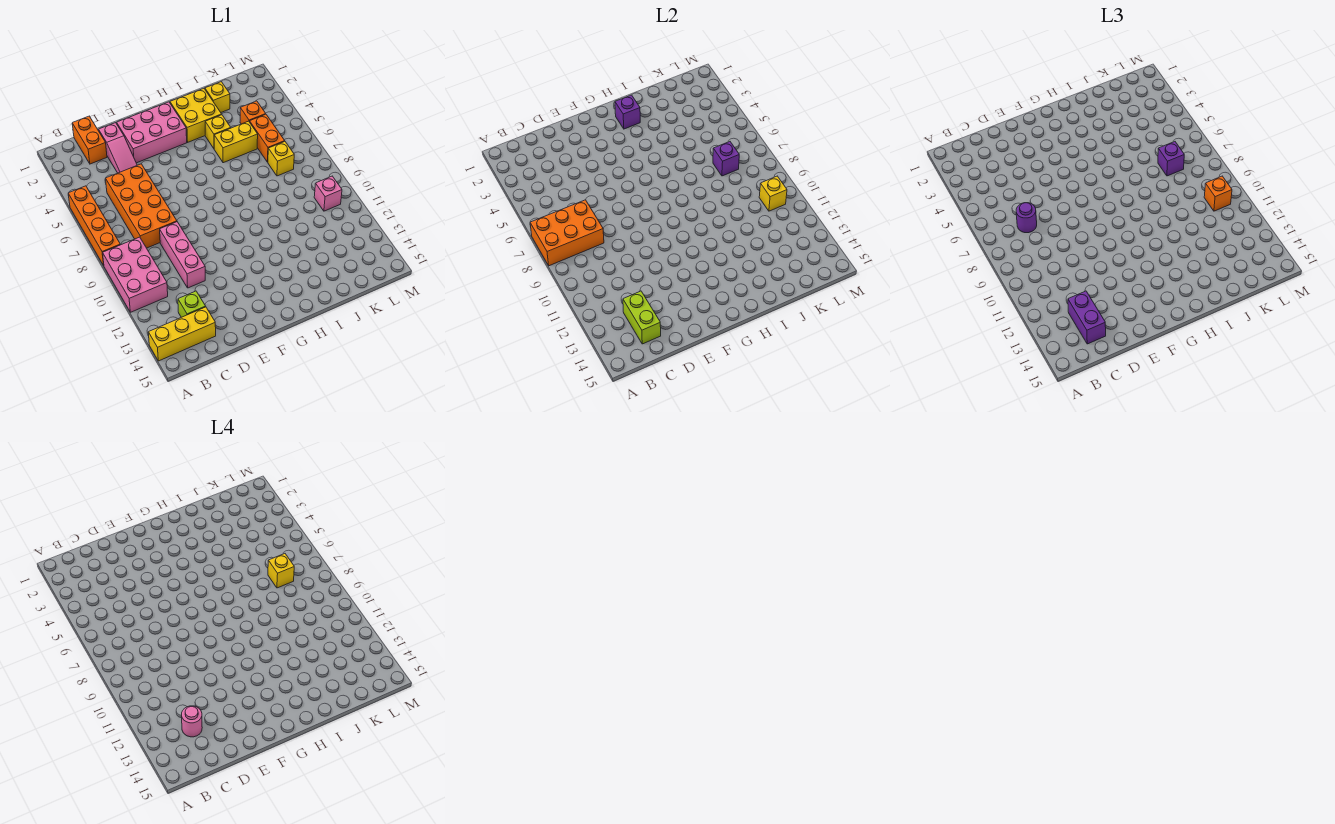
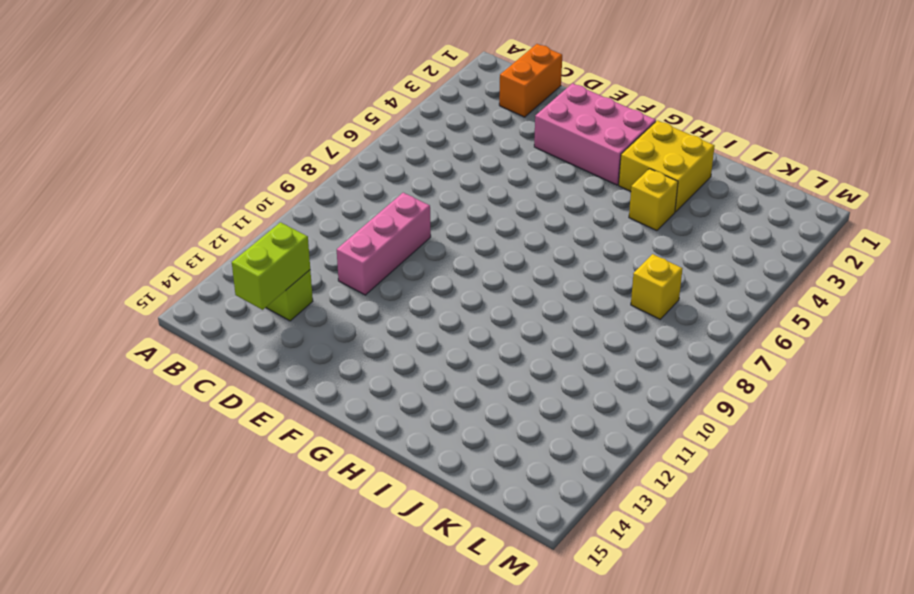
none -> orange 1x4 brick [68,186,120,265]
none -> pink 2x3 brick [103,237,168,312]
none -> yellow 1x3 brick [148,307,216,361]

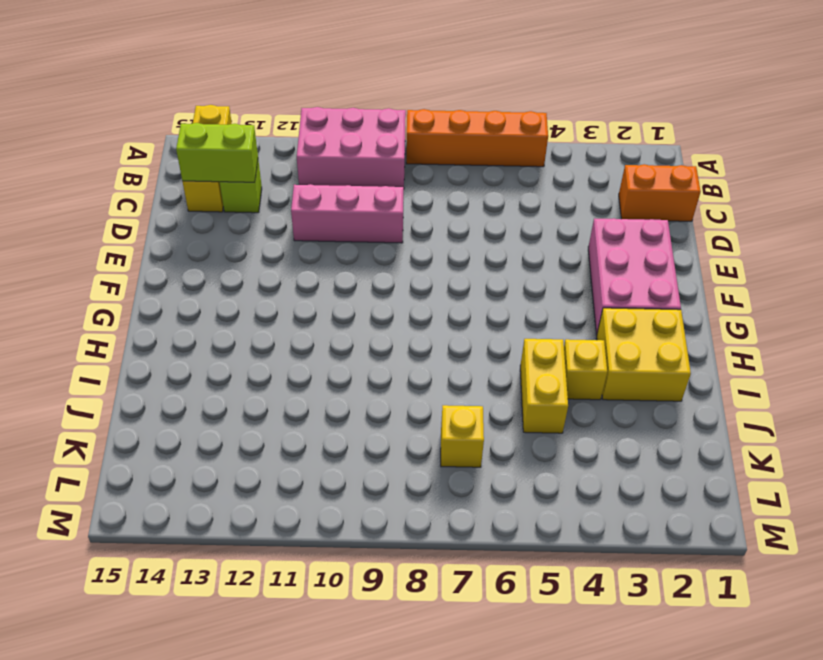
none -> orange 2x4 brick [106,164,177,248]
none -> pink 1x3 slope [98,123,137,173]
none -> yellow 1x1 brick [205,82,230,112]

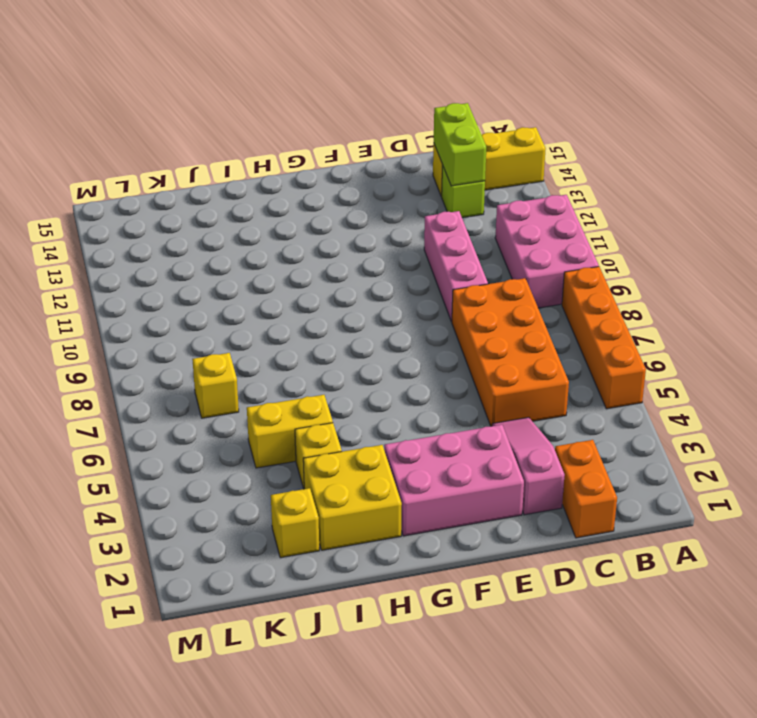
none -> orange 1x1 brick [240,101,266,124]
none -> orange 1x2 brick [250,114,285,162]
none -> pink 1x1 brick [314,176,342,211]

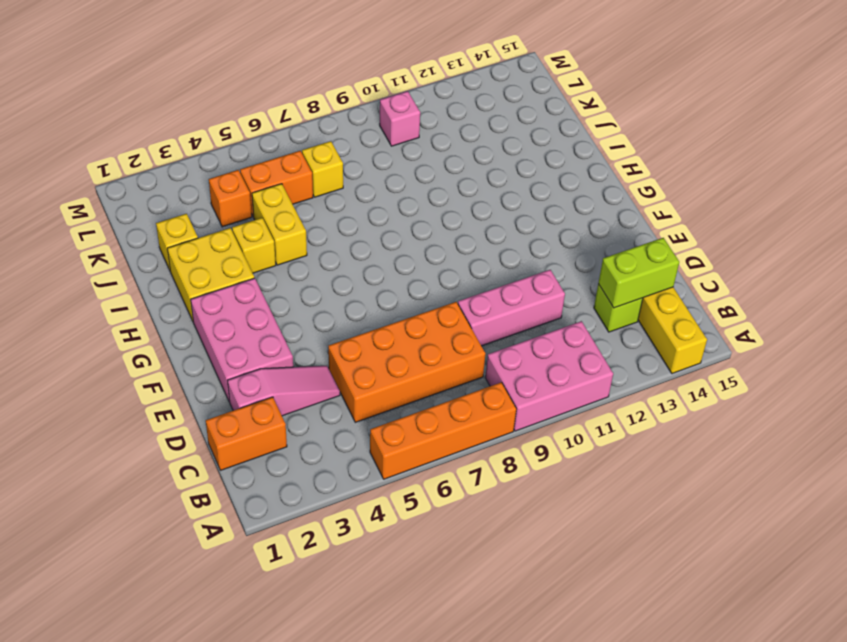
none -> orange 2x3 brick [530,200,604,266]
none -> purple 1x1 brick [615,95,640,129]
none -> purple 1x1 brick [713,142,739,176]

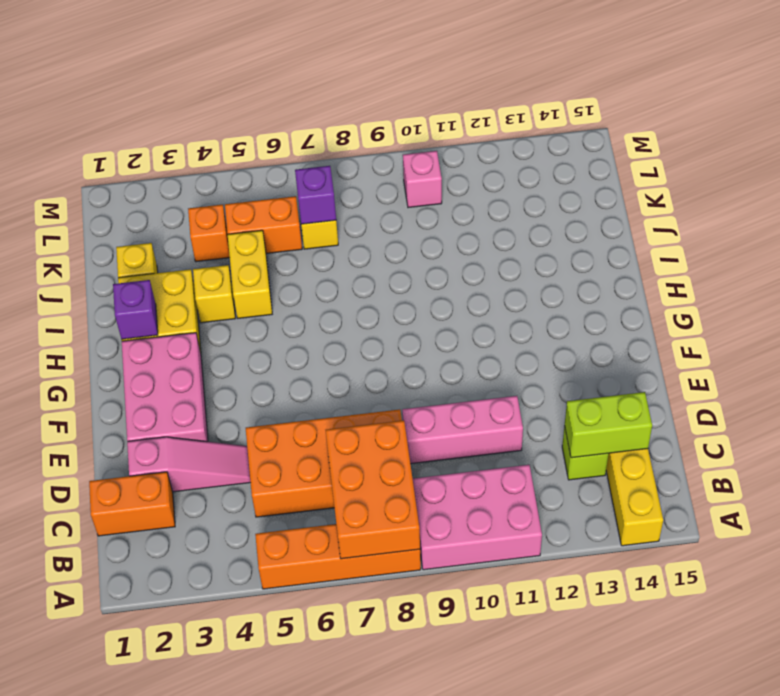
none -> yellow 1x1 brick [759,176,787,211]
none -> purple 1x1 round brick [1016,203,1037,233]
none -> purple 1x2 brick [1068,291,1106,344]

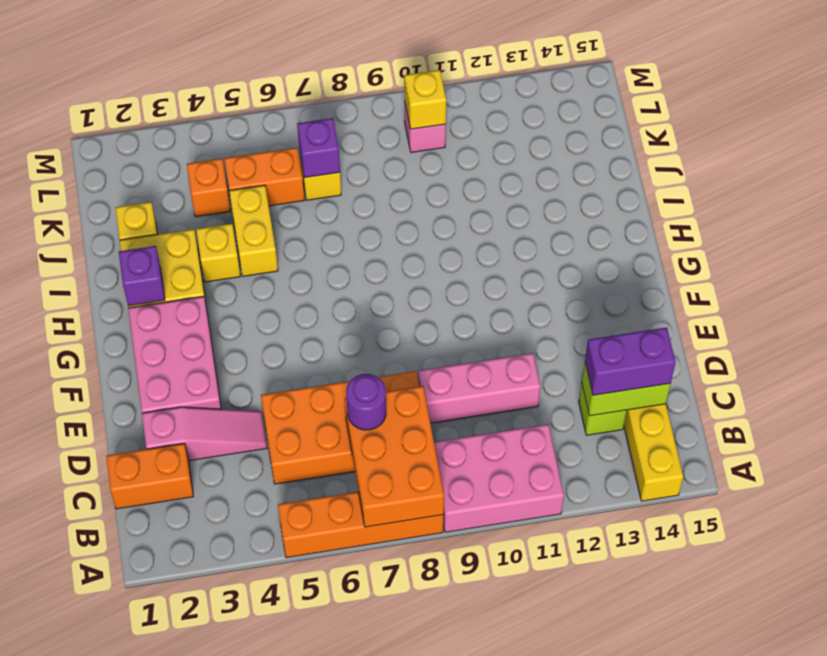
none -> purple 1x1 brick [1158,142,1184,176]
none -> orange 1x1 brick [1204,176,1232,211]
none -> pink 1x1 round brick [182,706,202,737]

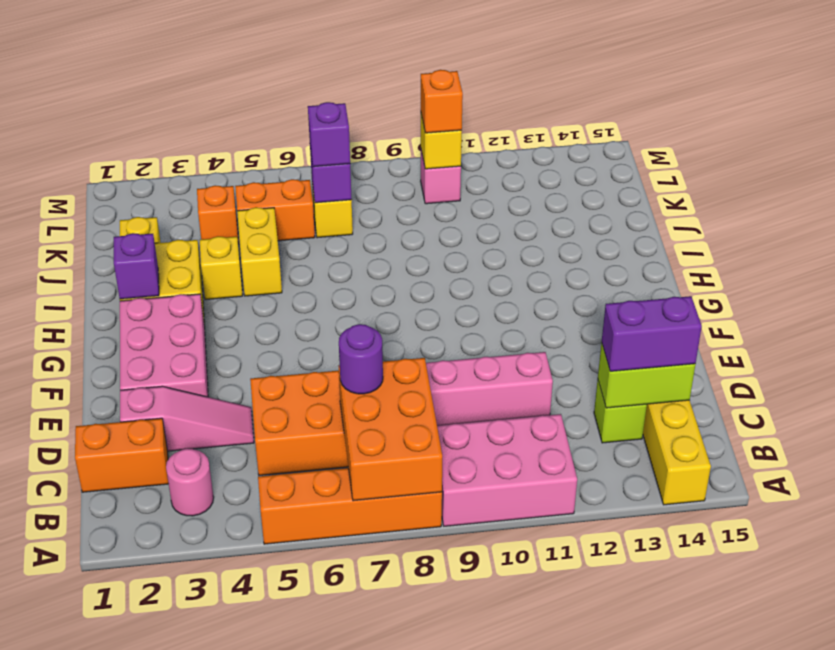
pink 1x1 round brick [166,449,214,516] -> pink 1x1 round brick moved to [182,706,202,737]
none -> yellow 1x1 brick [268,554,294,588]

